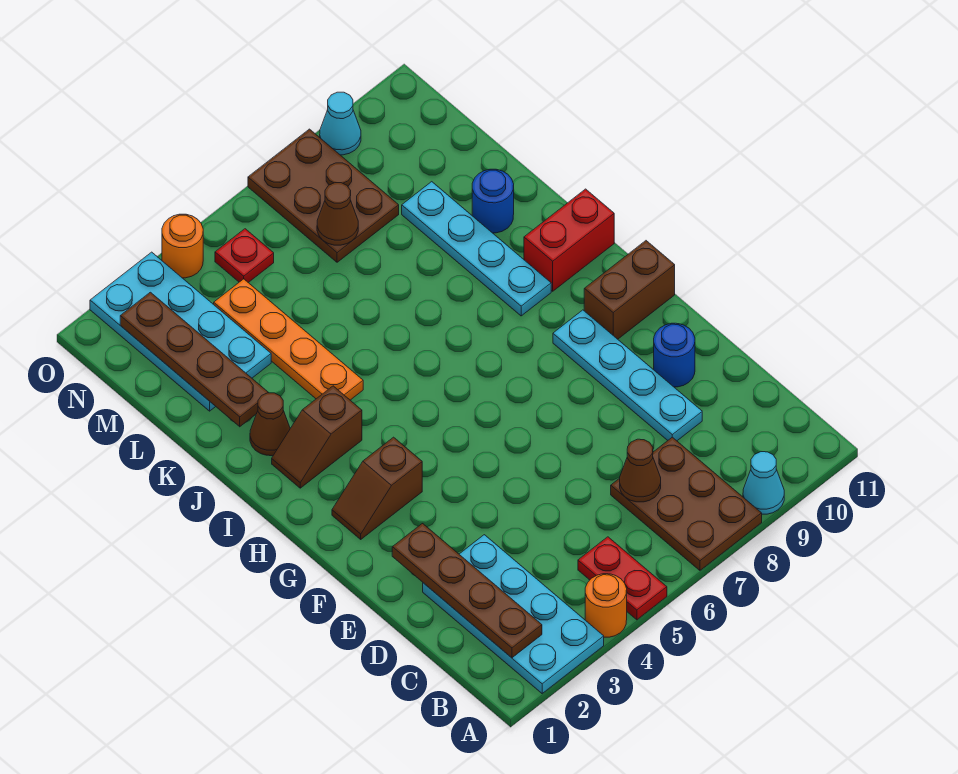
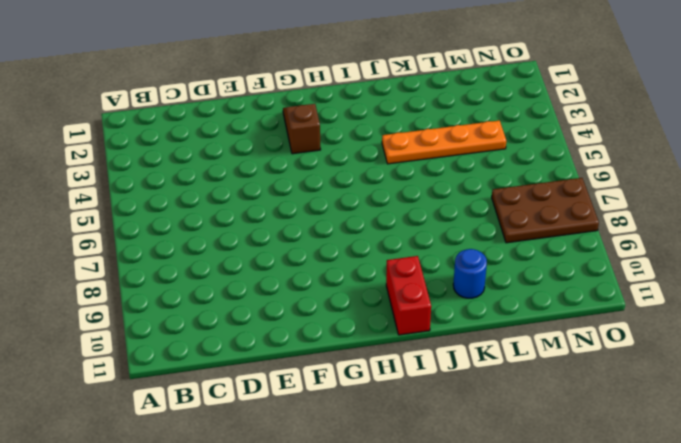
none -> cyan 2x4 plate [423,535,604,693]
none -> orange 1x1 round brick [585,574,627,637]
none -> red 1x2 plate [578,537,667,620]

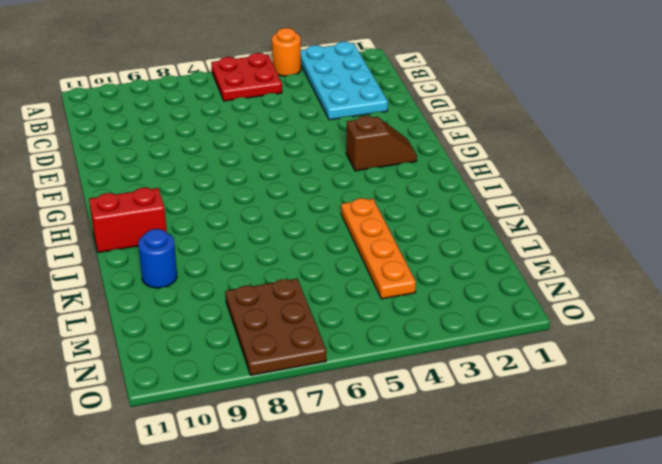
red 2x2 plate [211,53,282,101] -> red 1x2 plate [578,537,667,620]
none -> brown 2x3 plate [611,437,762,570]
none -> cyan 1x1 cone [743,452,784,514]
none -> cyan 1x4 plate [553,310,702,441]

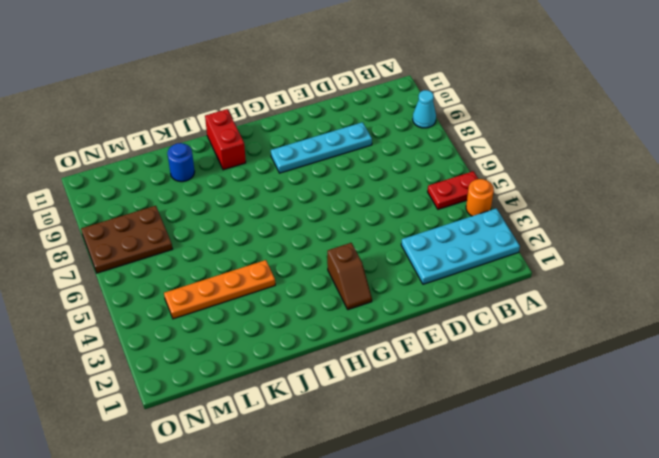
none -> brown 2x3 plate [611,437,762,570]
none -> blue 1x1 round brick [654,323,695,387]
none -> brown 1x2 brick [584,241,675,339]

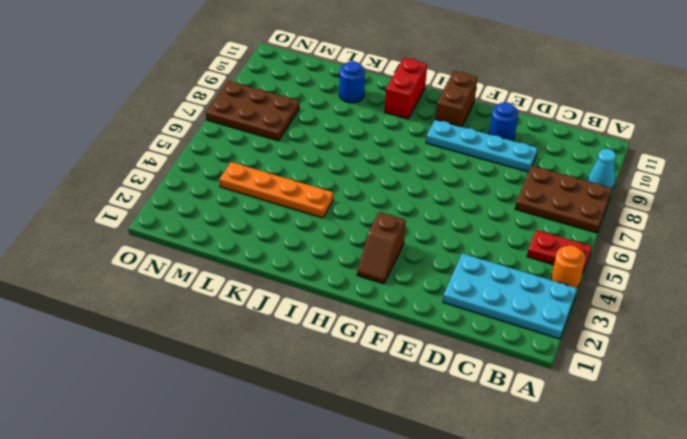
none -> brown 1x2 slope [272,386,362,488]
none -> cyan 1x4 plate [402,182,551,316]
none -> brown 1x1 cone [250,393,290,456]

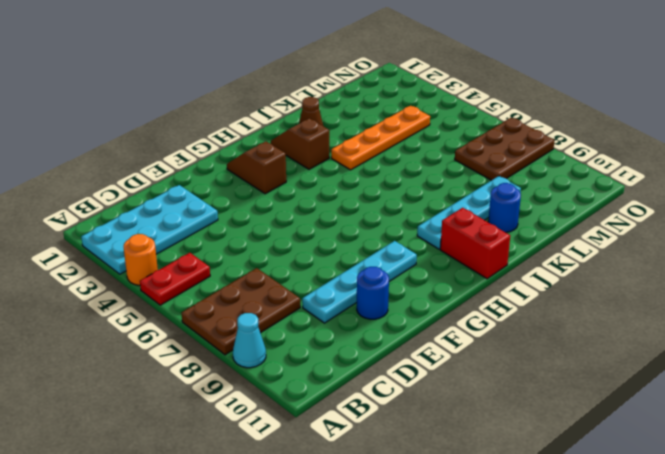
none -> brown 1x2 brick [584,241,675,339]
none -> cyan 2x4 plate [90,252,271,411]
none -> red 1x1 plate [215,229,274,283]

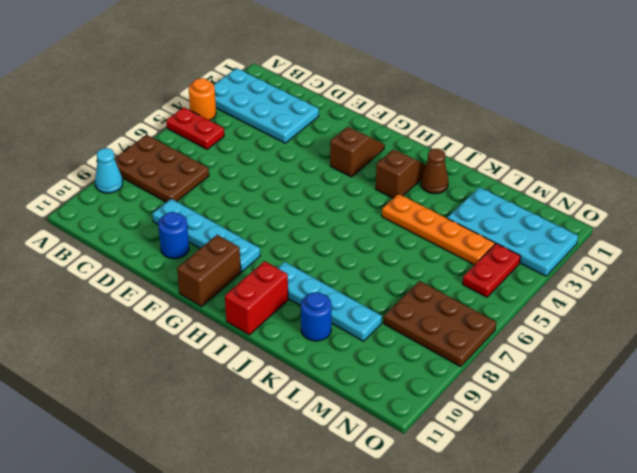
red 1x2 plate [463,243,521,297] -> red 1x1 plate [215,229,274,283]
none -> orange 1x1 round brick [162,214,203,278]
none -> cyan 1x1 cone [320,92,361,155]
none -> brown 1x4 plate [392,524,542,658]

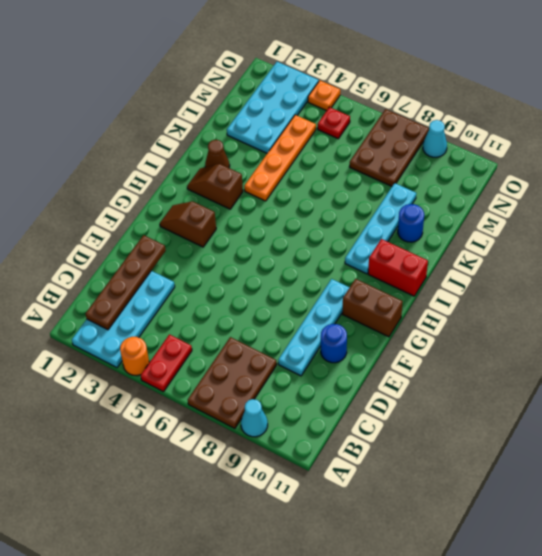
orange 1x1 plate [308,81,340,111] -> orange 1x1 round brick [162,214,203,278]
none -> brown 1x1 cone [620,439,661,502]
none -> brown 1x4 plate [120,292,269,427]
none -> brown 1x1 cone [317,183,358,245]

